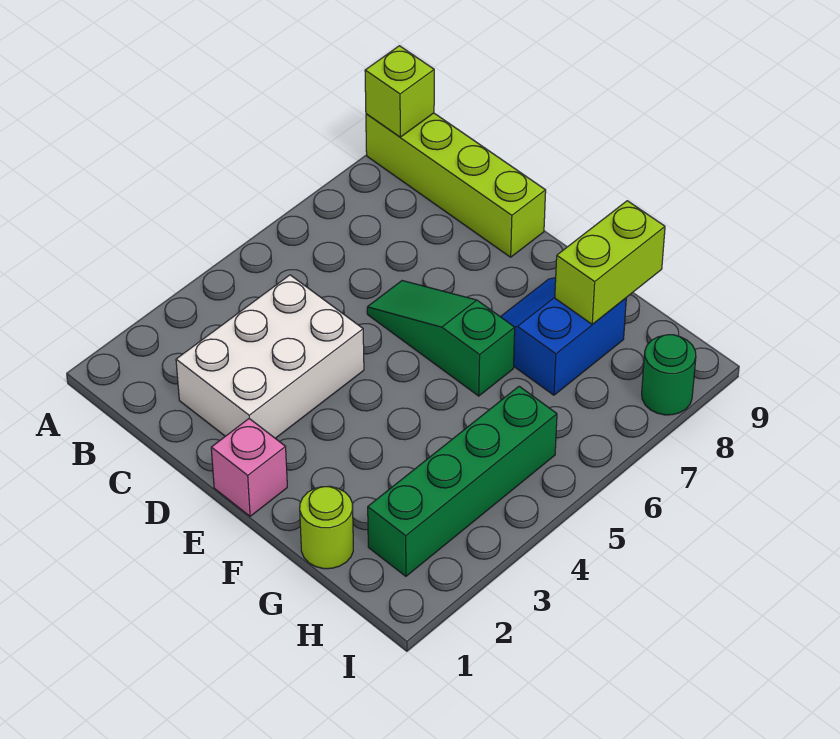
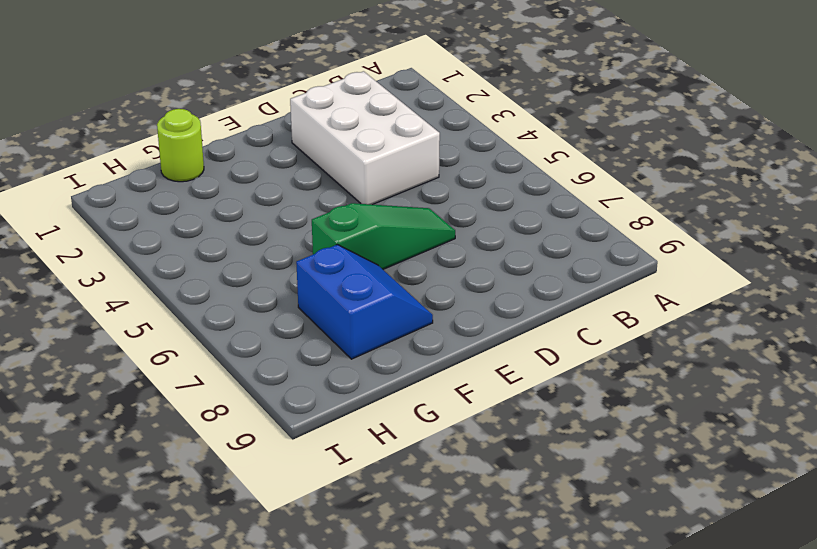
none -> lime 1x4 brick [366,113,546,257]
none -> pink 1x1 brick [211,419,287,516]

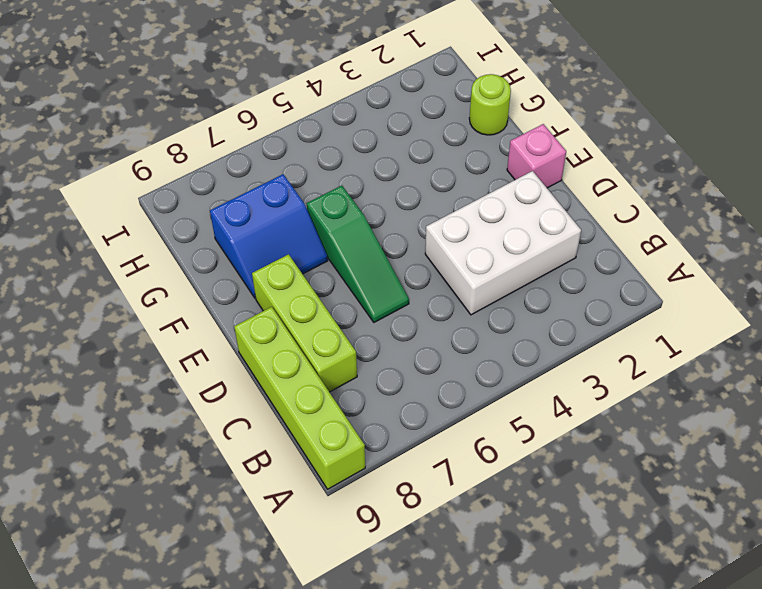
lime 1x3 brick [252,254,357,392] -> none
none -> green 1x4 brick [368,386,557,576]
none -> green 1x1 round brick [642,335,696,415]

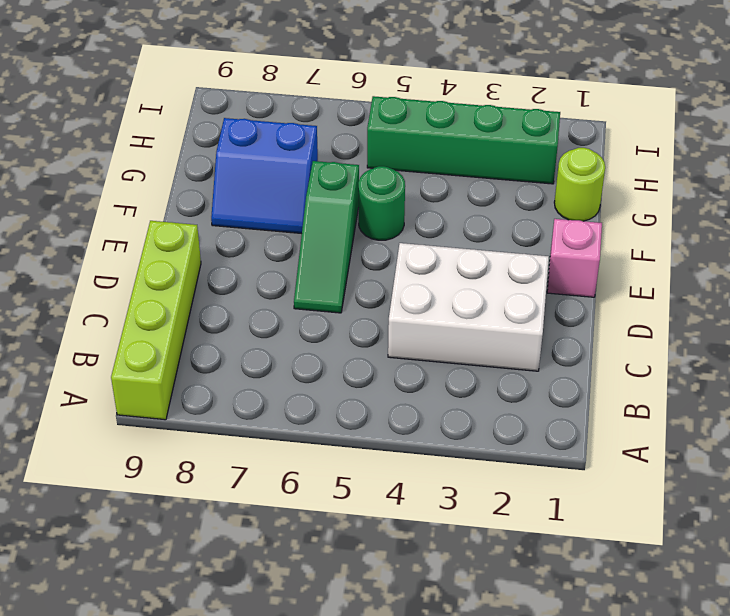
green 1x1 round brick [358,166,405,240] -> green 1x1 round brick moved to [642,335,696,415]
none -> lime 1x1 brick [365,46,434,137]
none -> lime 1x2 brick [555,201,665,324]

